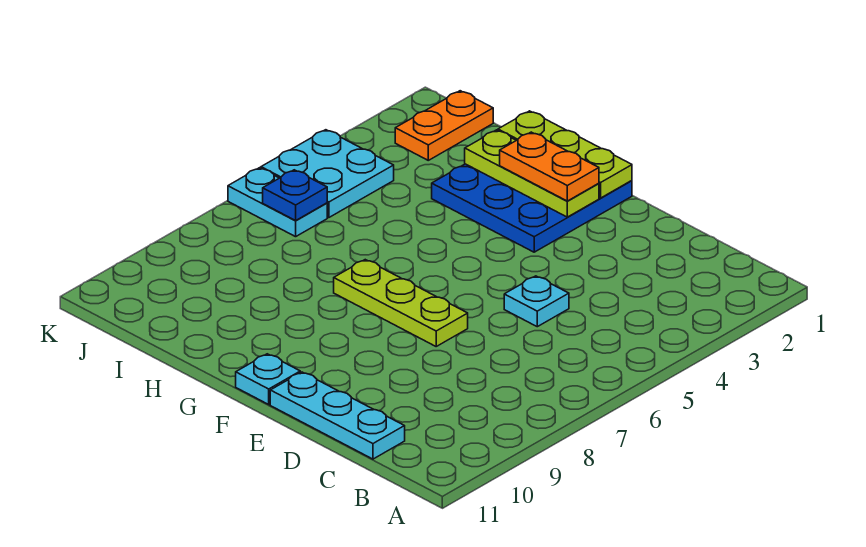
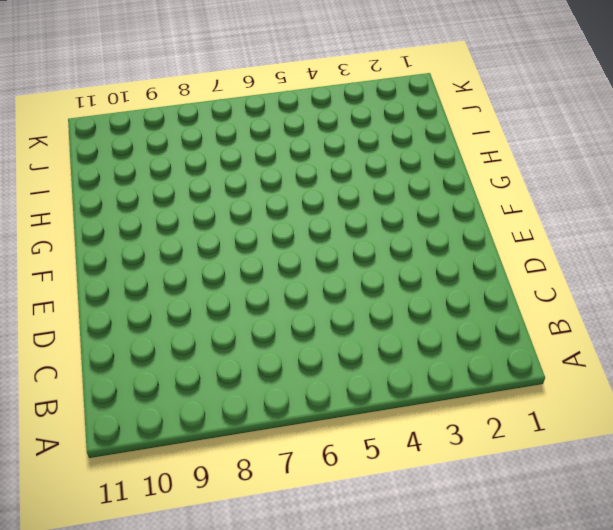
none -> cyan 1x3 plate [270,372,405,459]
none -> cyan 1x1 plate [504,276,569,327]
none -> lime 1x3 plate [334,260,468,346]

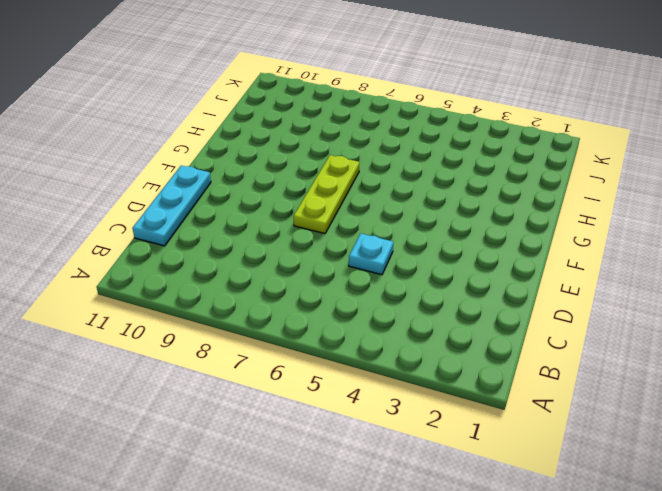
none -> blue 3x3 plate [432,164,632,252]
none -> cyan 1x1 plate [236,354,300,404]
none -> orange 1x2 plate [395,91,493,160]

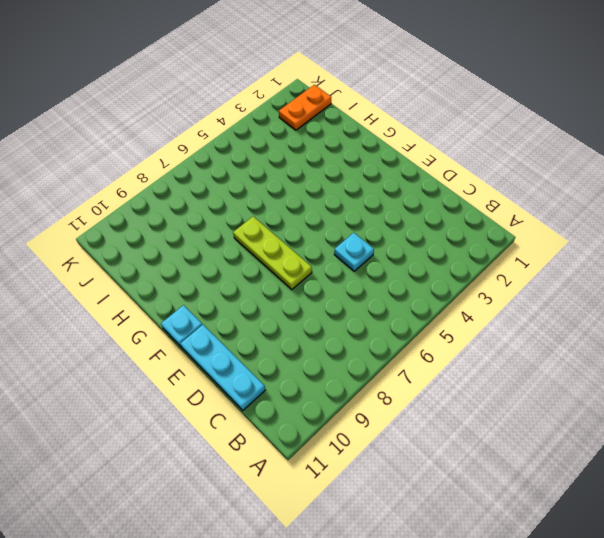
none -> blue 3x3 plate [432,164,632,252]
none -> cyan 2x2 plate [261,130,394,218]
none -> cyan 1x2 plate [228,168,327,237]

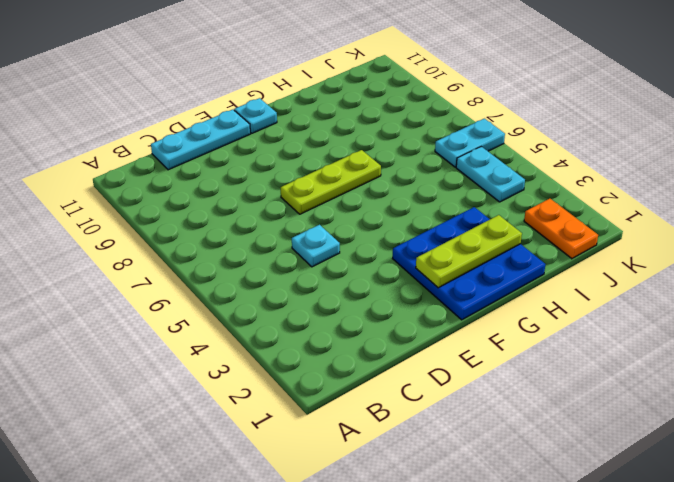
cyan 1x2 plate [456,147,525,202] -> cyan 2x2 plate [261,130,394,218]
none -> lime 1x3 plate [498,111,632,198]
none -> blue 1x1 plate [263,170,327,220]
none -> orange 1x2 plate [500,132,599,201]

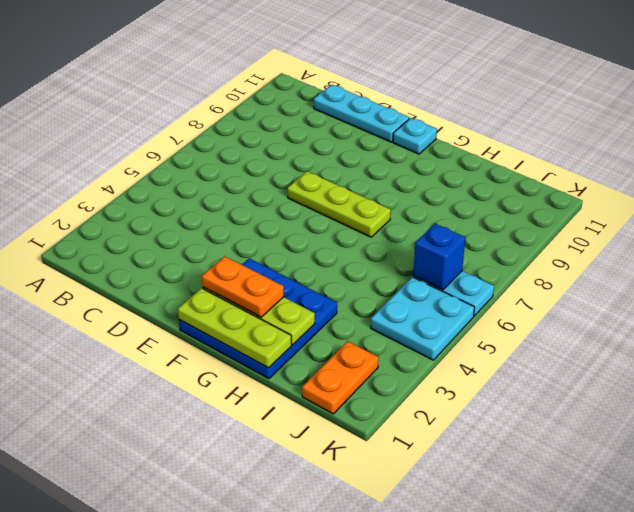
blue 1x1 brick [413,224,465,290] -> blue 1x1 plate [263,170,327,220]
none -> cyan 1x1 plate [504,276,569,327]

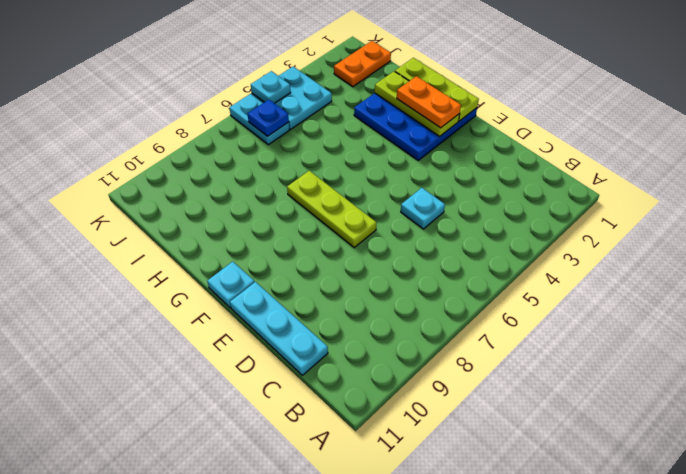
cyan 1x1 plate [251,71,291,103] -> none

